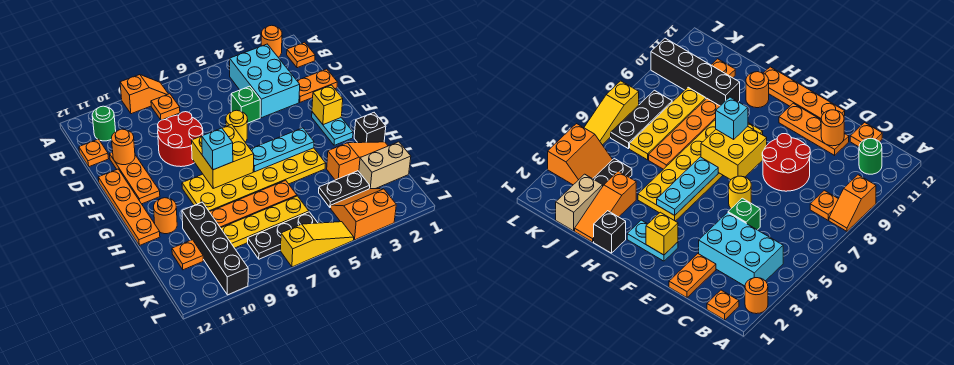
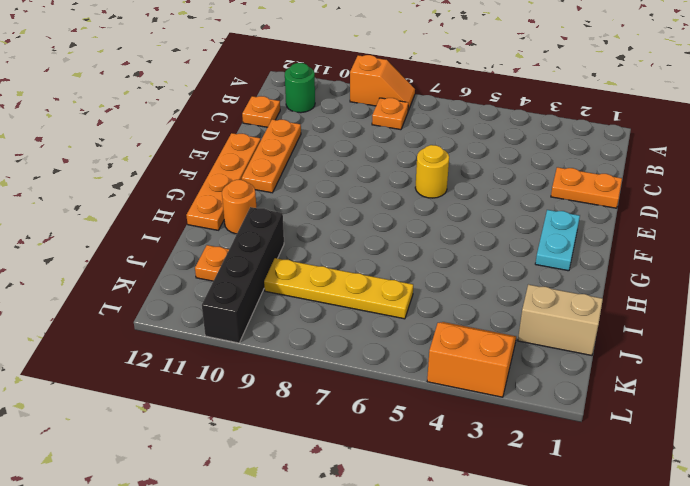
none -> orange 1x1 round brick [261,25,282,57]
none -> orange 1x1 plate [287,42,315,68]
none -> cyan 2x3 brick [230,44,300,118]
none -> green 1x1 brick [231,86,260,123]

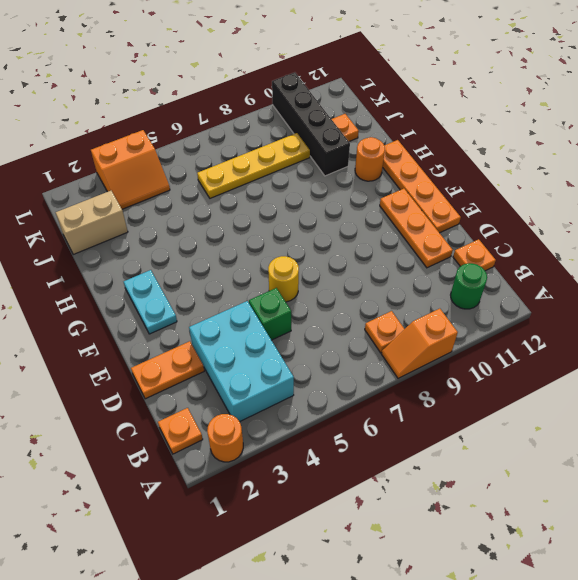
none -> red 2x2 round brick [158,112,203,167]
none -> yellow 2x6 plate [182,148,326,212]
none -> black 1x1 brick [354,113,386,143]
none -> orange 1x3 slope [327,142,388,180]

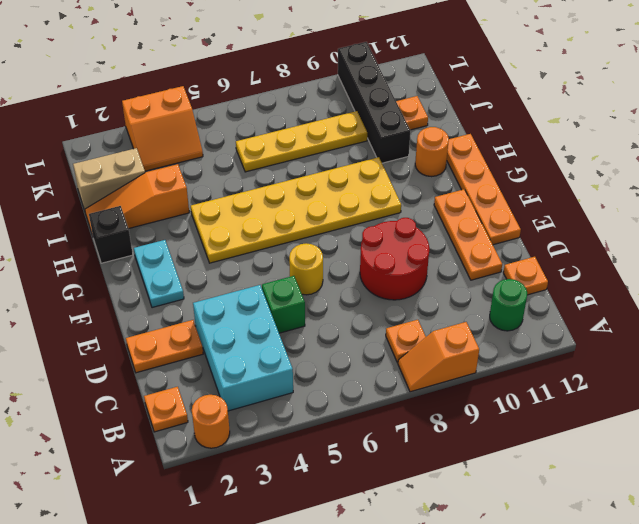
none -> orange 1x4 plate [210,180,297,228]
none -> black 1x2 plate [319,171,370,208]
none -> black 1x3 plate [248,212,318,259]
none -> yellow 1x3 slope [281,222,354,267]

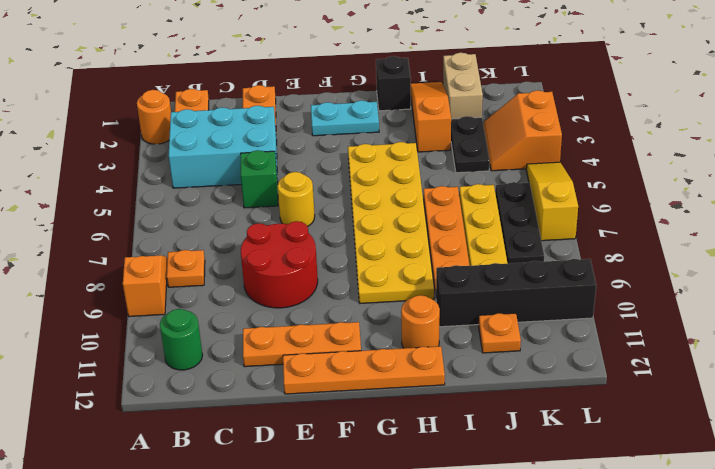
none -> orange 1x1 plate [79,139,109,167]
none -> orange 1x1 round brick [112,129,135,165]
none -> yellow 1x1 brick [312,85,343,125]
none -> yellow 2x2 brick [191,124,254,188]

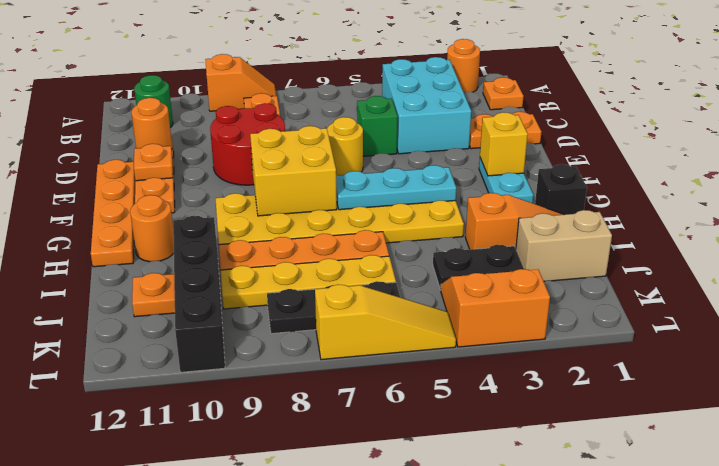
orange 1x1 plate [134,144,173,181] -> orange 1x1 plate moved to [79,139,109,167]
none -> cyan 1x1 brick [202,128,233,170]

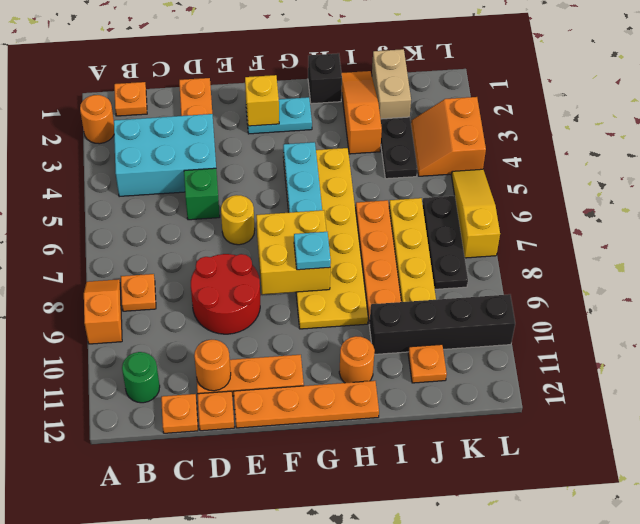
orange 1x1 plate [197,391,234,431] -> none
cyan 1x1 plate [294,232,331,270] -> cyan 1x1 brick [202,128,233,170]

